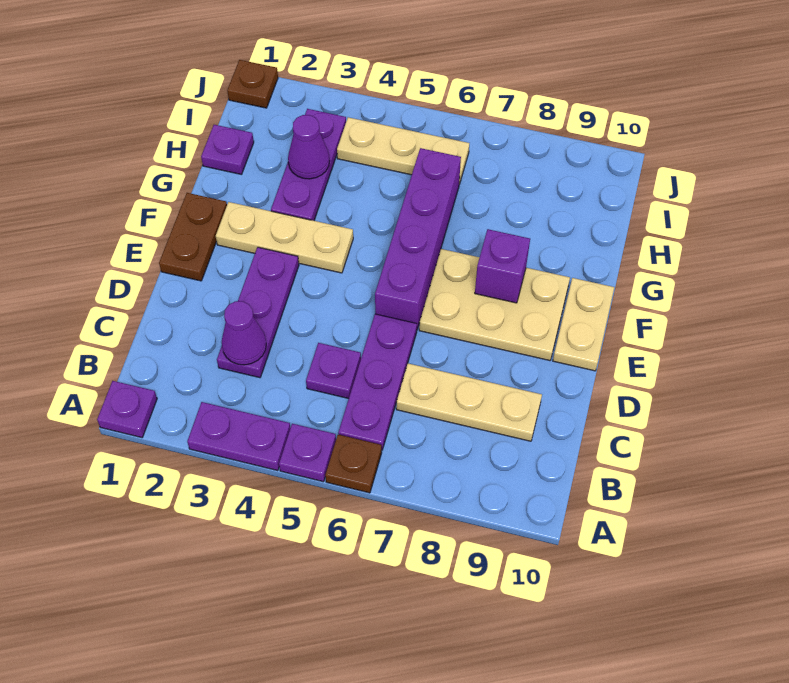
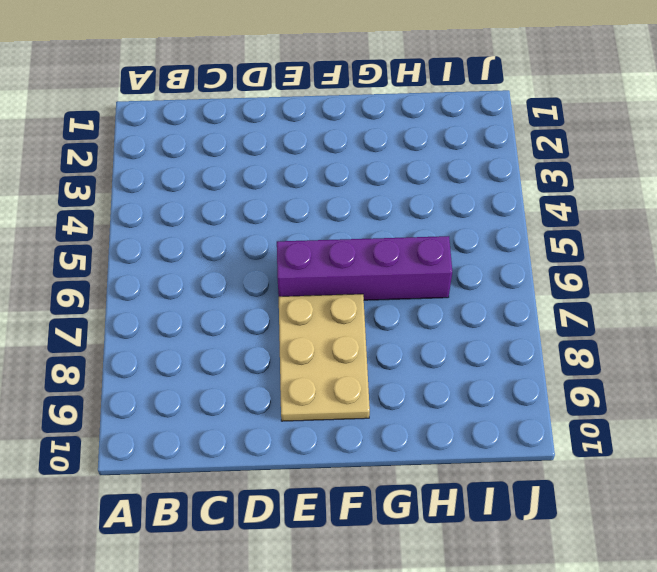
none -> purple 1x1 plate [97,381,157,437]
none -> purple 1x2 plate [187,402,290,471]
none -> purple 1x1 plate [279,424,336,482]

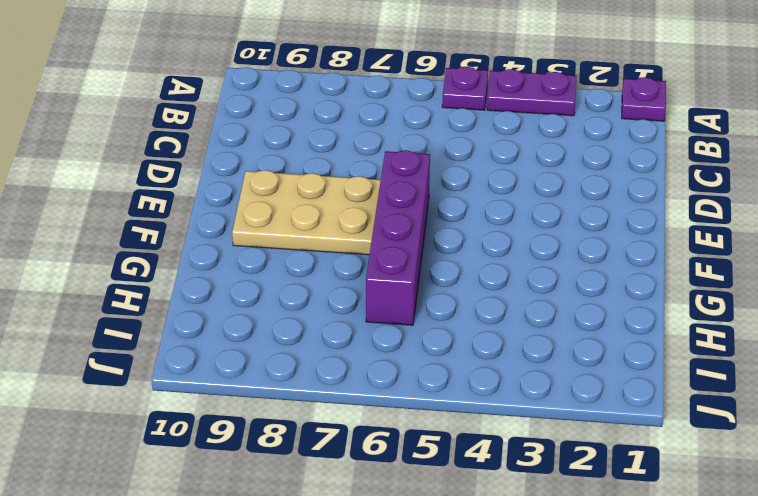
none -> brown 1x1 plate [325,435,382,493]
none -> purple 1x3 plate [338,314,417,450]
none -> purple 1x3 plate [217,247,299,378]

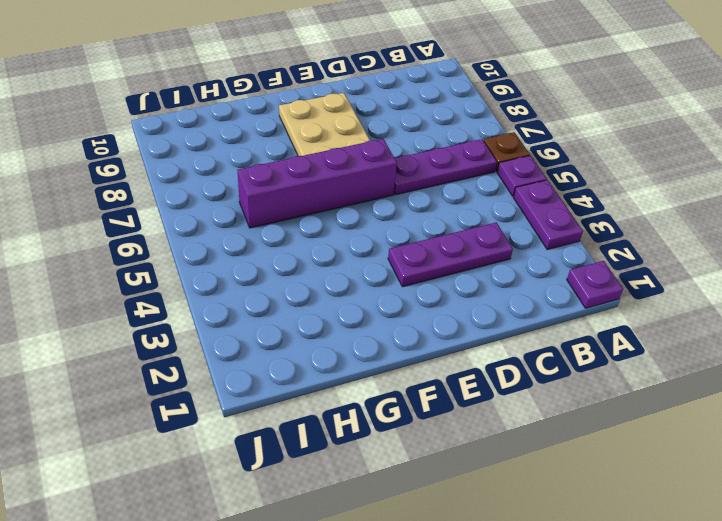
none -> purple 1x1 plate [306,343,361,399]
none -> tan 1x3 plate [396,364,542,441]
none -> brown 1x2 plate [159,193,227,281]

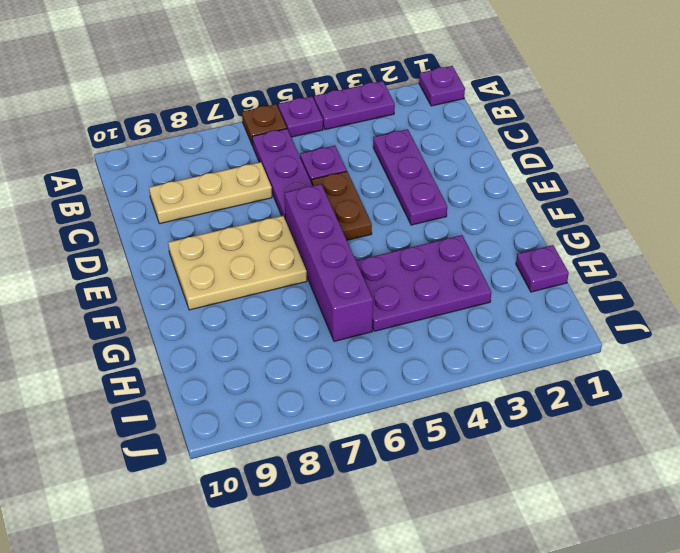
brown 1x2 plate [312,171,372,240] -> brown 1x2 plate moved to [159,193,227,281]
purple 2x3 plate [356,235,491,331] -> purple 1x3 plate [271,109,346,221]
none -> tan 1x2 plate [553,278,614,371]
none -> tan 1x3 plate [216,202,353,273]
none -> tan 1x3 plate [337,117,469,184]

